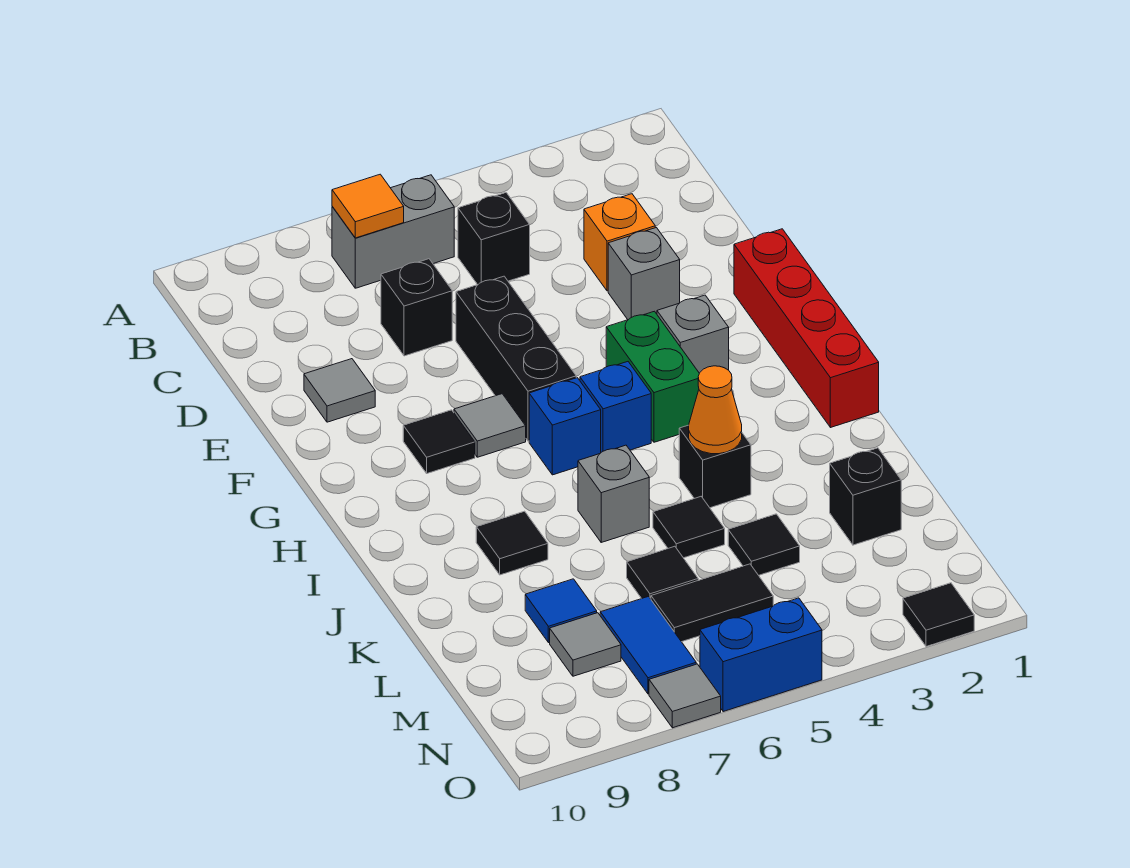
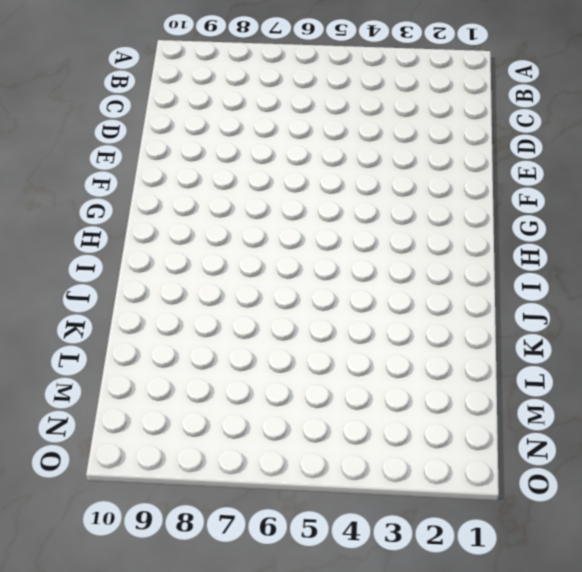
none -> grey 1x2 brick [332,175,454,288]
none -> black 1x1 brick [458,193,530,285]
none -> orange 1x1 brick [584,194,655,291]
none -> black 1x1 brick [381,259,452,356]

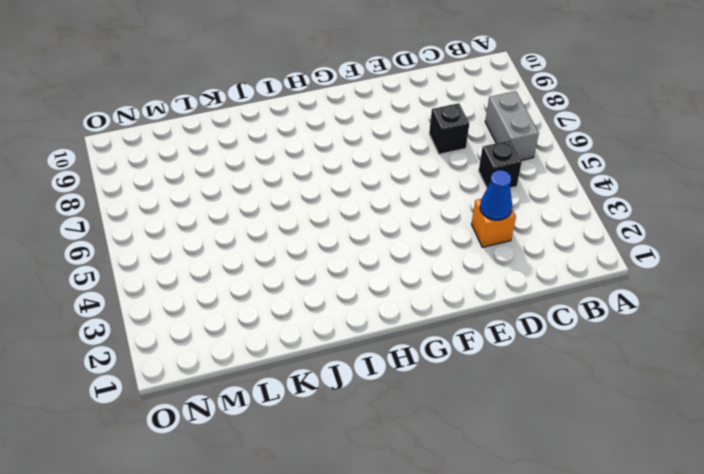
blue 1x1 cone [480,170,512,220] -> none
none -> grey 1x1 brick [608,228,680,320]
none -> black 1x3 brick [456,276,576,441]
none -> grey 1x1 tile [304,359,375,422]
none -> red 1x4 brick [734,229,879,428]

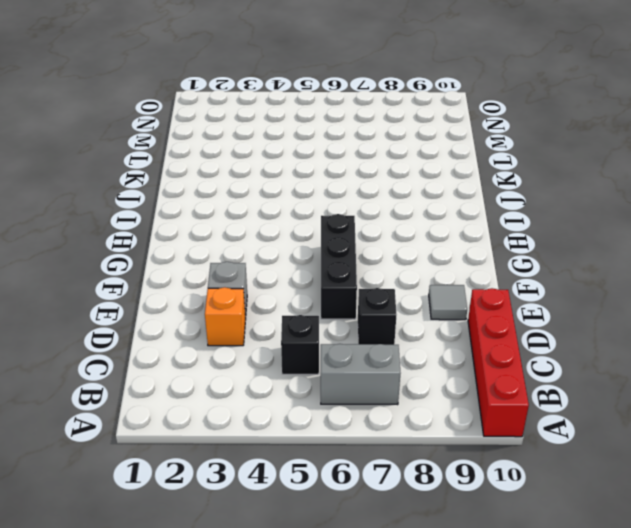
red 1x4 brick [468,288,529,437] -> red 1x4 brick moved to [734,229,879,428]
none -> grey 1x1 brick [657,295,729,373]
none -> green 1x2 brick [606,311,699,442]
none -> grey 1x1 tile [454,394,526,457]
none -> black 1x1 tile [403,410,475,473]

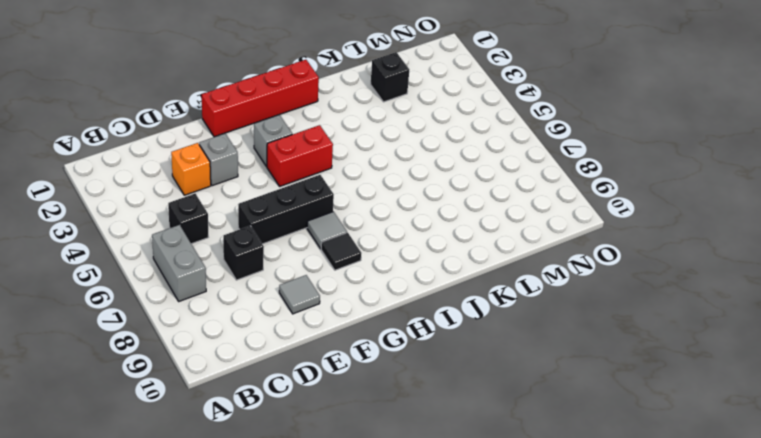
red 1x2 brick [267,125,333,186] -> green 1x2 brick [606,311,699,442]
none -> blue 1x1 brick [580,362,651,452]
none -> blue 1x1 brick [529,378,601,475]
none -> black 1x1 brick [679,425,751,508]
none -> grey 1x1 brick [578,445,649,542]

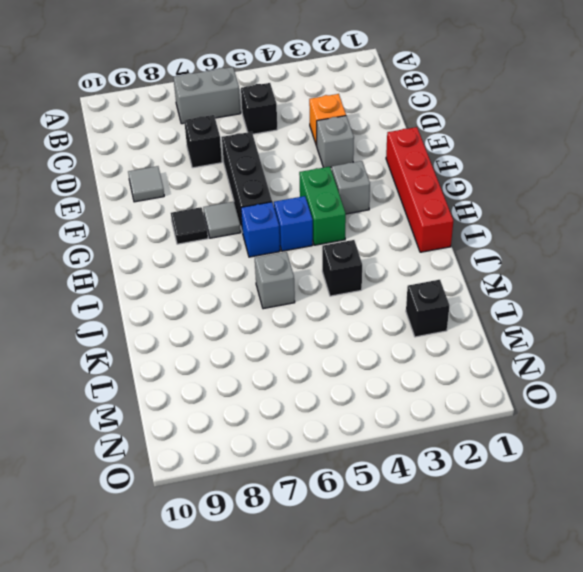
none -> black 1x1 tile [476,511,548,575]
none -> black 1x1 tile [653,497,725,558]
none -> black 1x1 tile [728,514,800,575]
none -> black 1x1 tile [627,546,698,599]

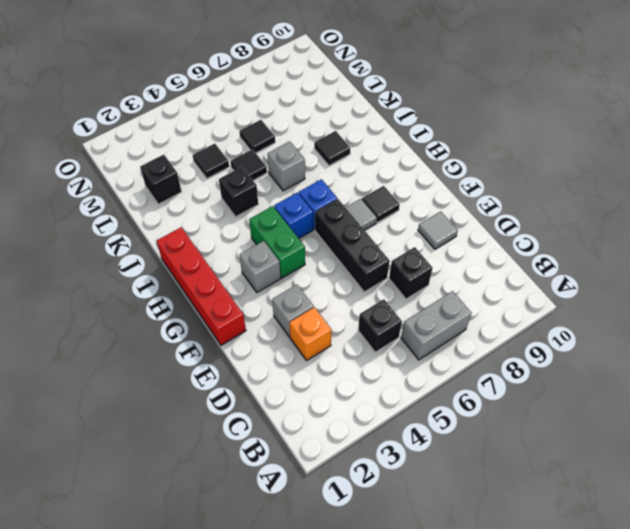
none -> blue 1x1 tile [525,579,597,643]
none -> black 1x2 tile [651,564,773,642]
none -> blue 1x2 tile [600,597,696,694]
none -> grey 1x1 tile [550,613,621,676]

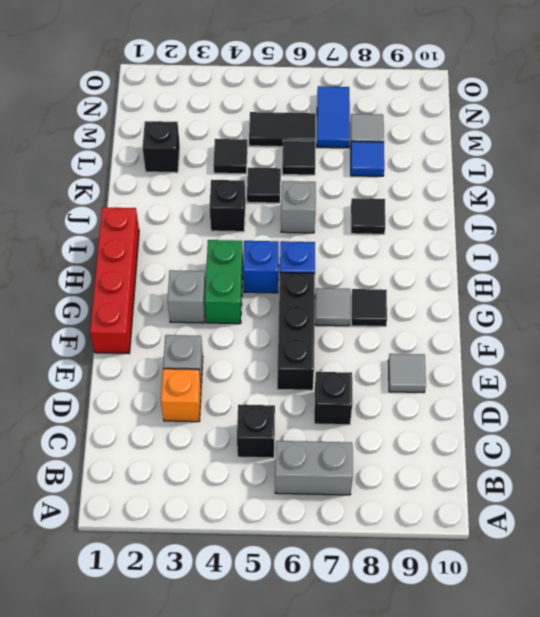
none -> black 1x1 tile [903,583,974,647]
none -> blue 1x2 brick [700,598,822,712]
none -> grey 1x1 tile [649,664,721,728]
none -> orange 1x1 tile [332,174,404,238]

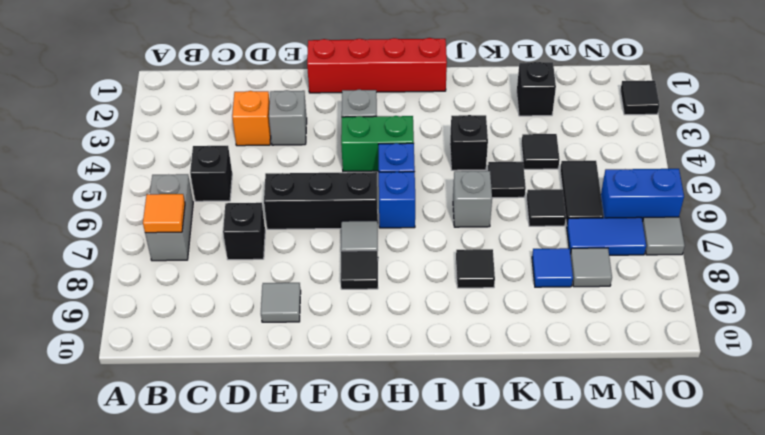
blue 1x2 brick [601,169,684,221] -> blue 1x2 brick turned to [700,598,822,712]
none -> orange 1x1 cone [689,366,742,454]

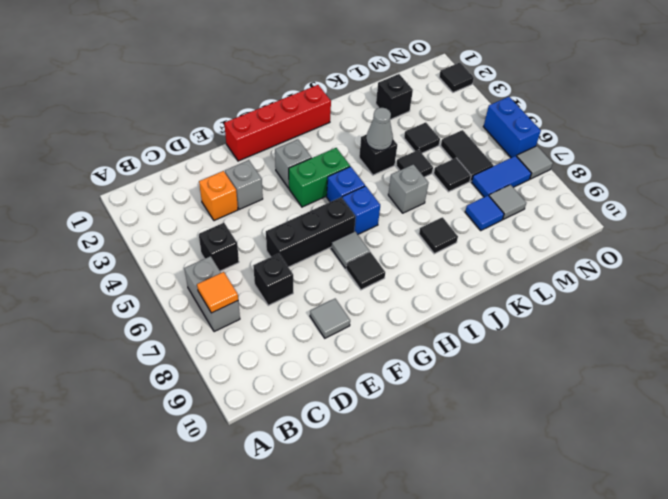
grey 1x1 cone [366,108,393,150] -> orange 1x1 cone [689,366,742,454]

